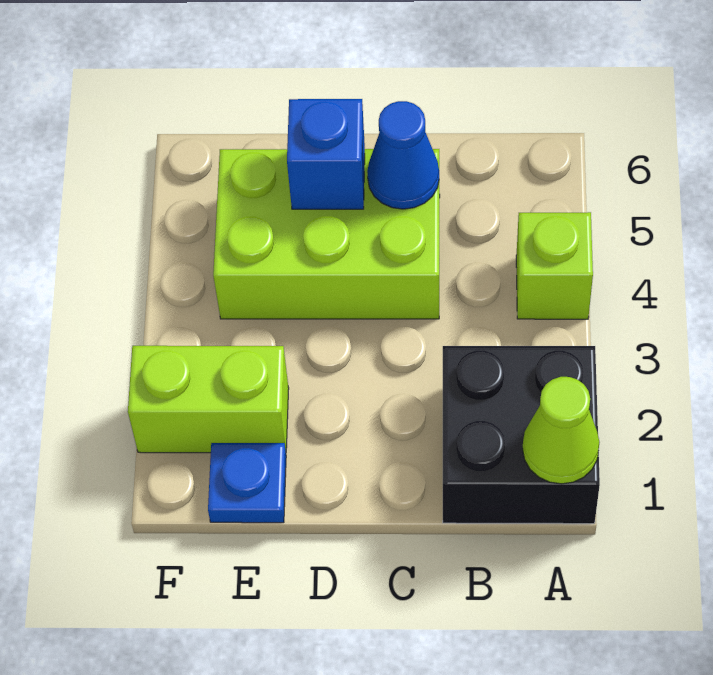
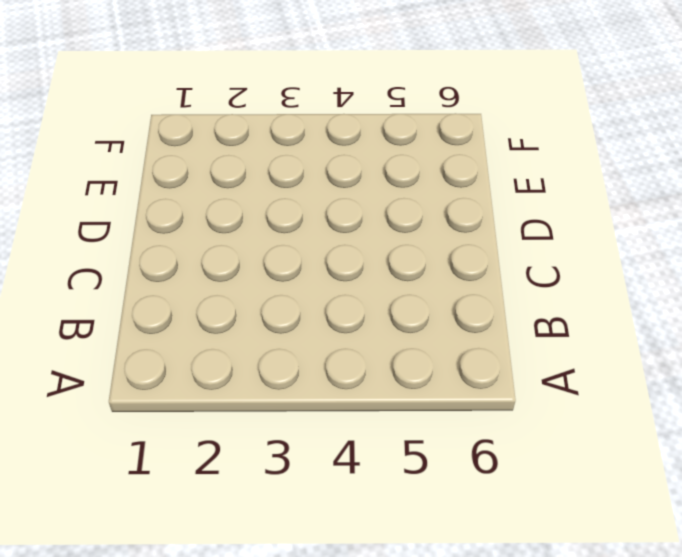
none -> black 2x2 brick [443,346,600,524]
none -> lime 1x1 brick [516,212,593,319]

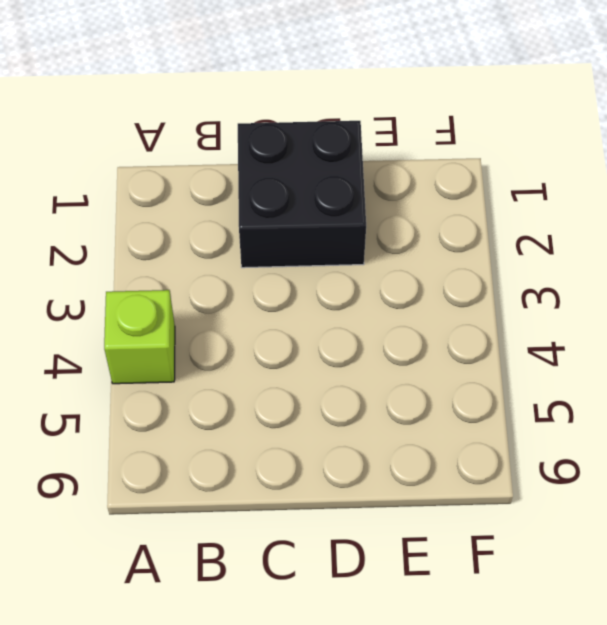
black 2x2 brick [238,121,366,268] -> black 2x2 brick moved to [443,346,600,524]
none -> lime 2x3 brick [213,149,440,319]
none -> blue 1x1 plate [208,443,286,523]

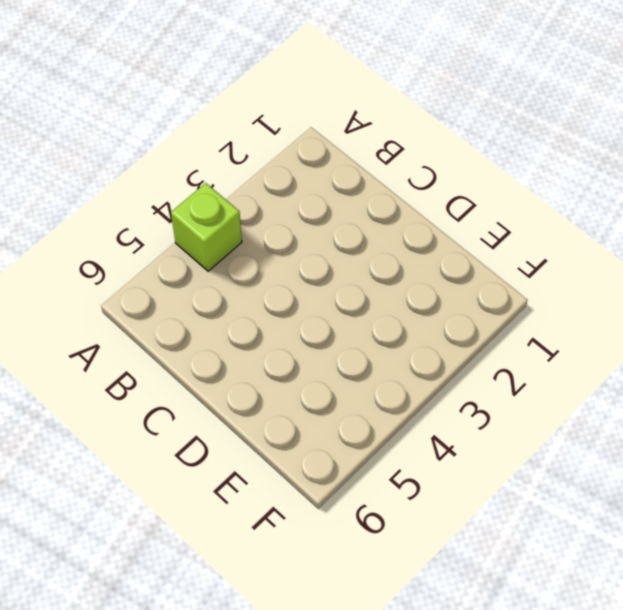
none -> black 2x2 brick [443,346,600,524]
none -> lime 2x3 brick [213,149,440,319]

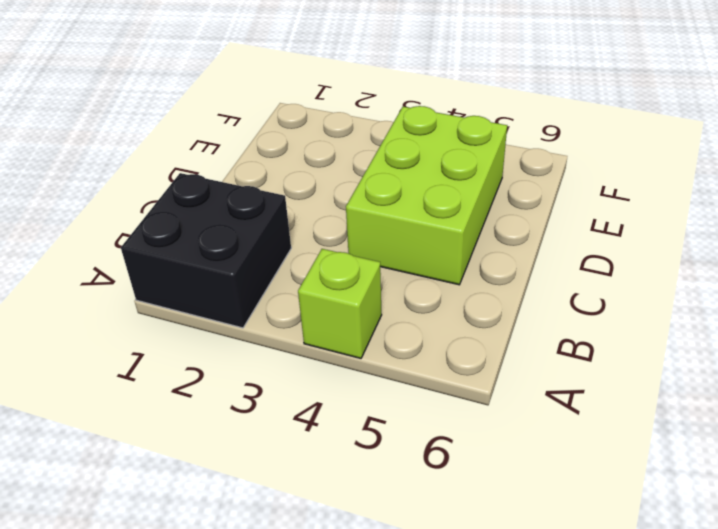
none -> blue 1x1 plate [208,443,286,523]
none -> lime 1x2 brick [128,346,289,453]

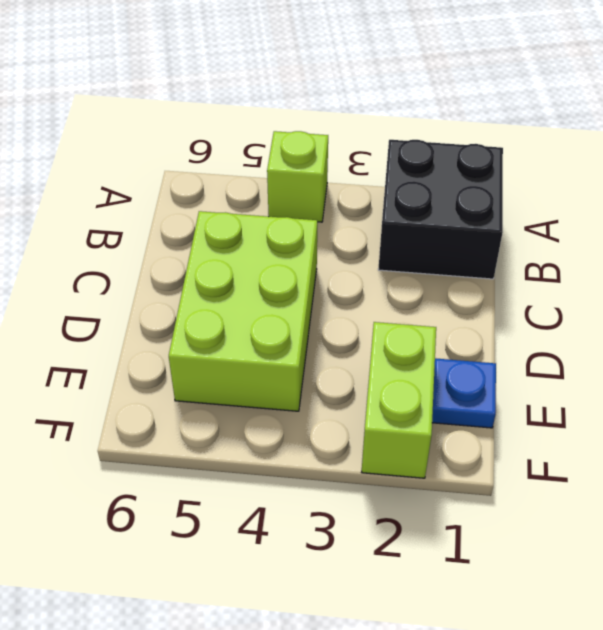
none -> lime 1x1 cone [523,377,599,484]
none -> blue 1x1 cone [367,101,439,209]

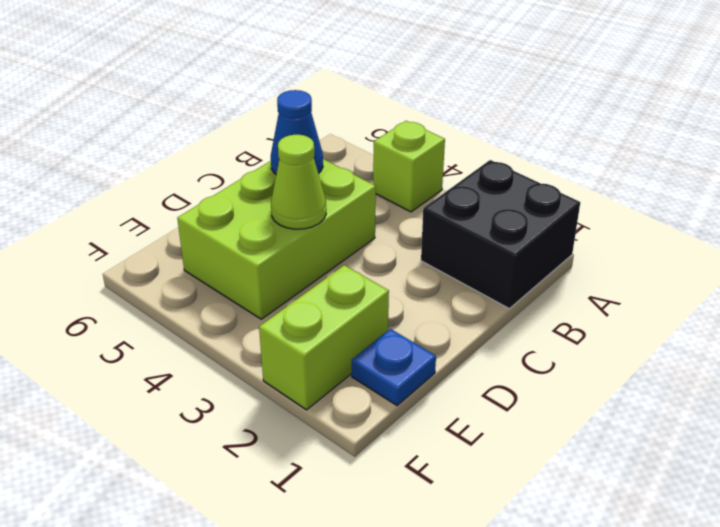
lime 1x1 cone [271,135,326,229] -> lime 1x1 cone moved to [523,377,599,484]
none -> blue 1x1 brick [287,99,365,209]

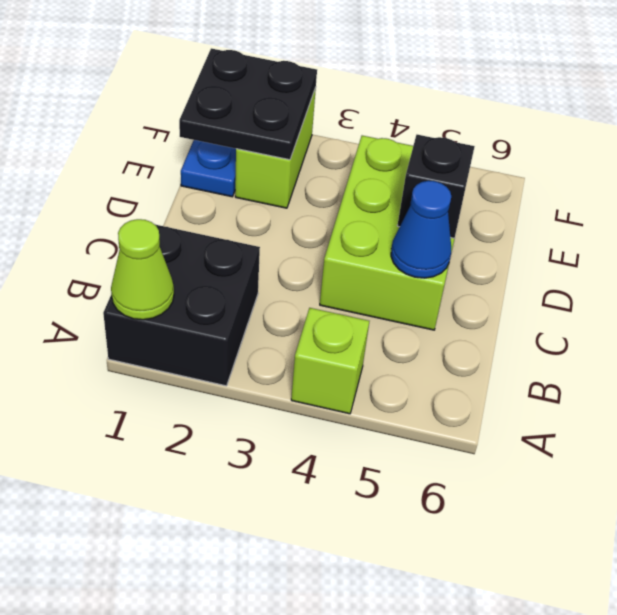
black 1x1 brick [397,135,475,238] -> blue 1x1 brick [287,99,365,209]
black 2x2 plate [179,48,317,160] -> none

